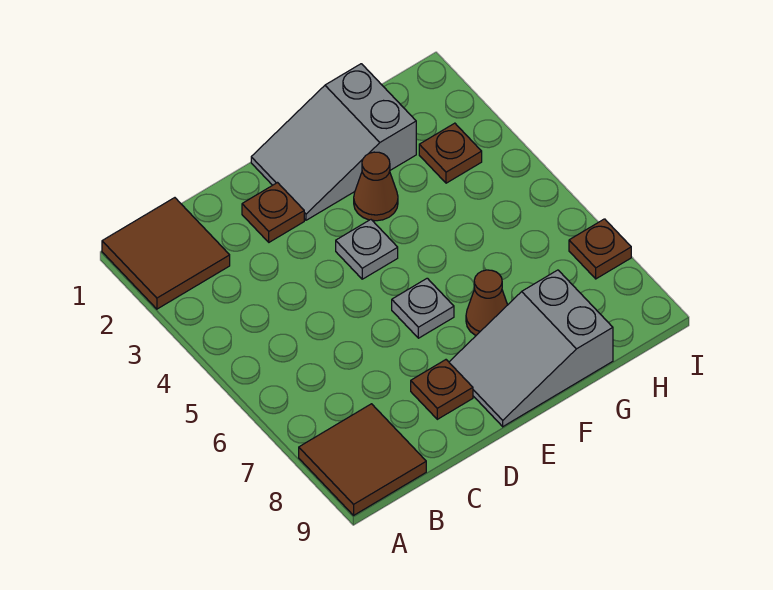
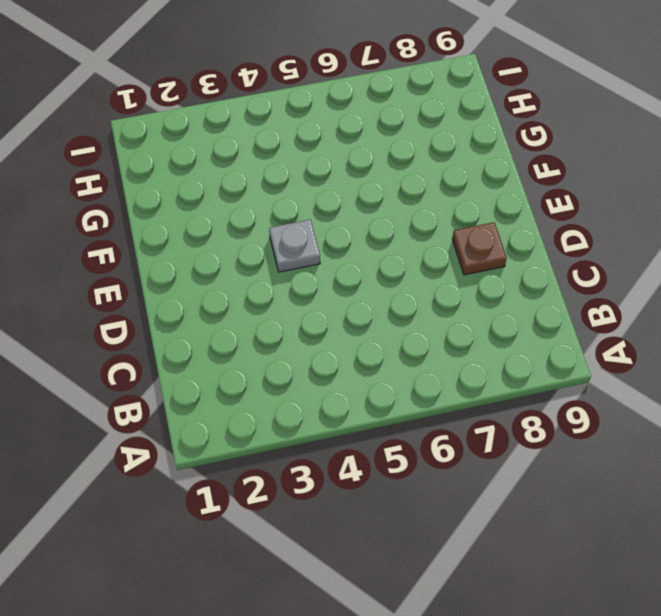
none -> brown 2x2 tile [102,198,230,309]
none -> brown 2x2 tile [299,404,426,515]
none -> brown 1x1 plate [242,183,304,242]

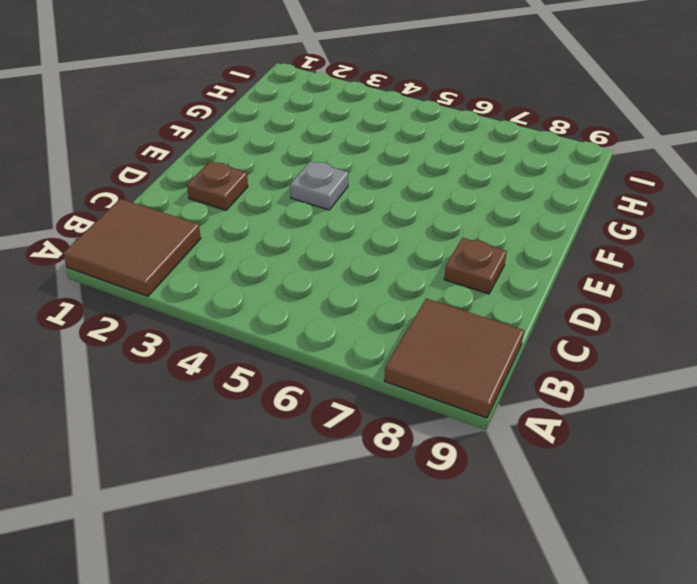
none -> grey 2x3 slope [251,64,416,220]
none -> grey 1x1 plate [392,278,454,338]
none -> grey 2x3 slope [449,270,613,427]

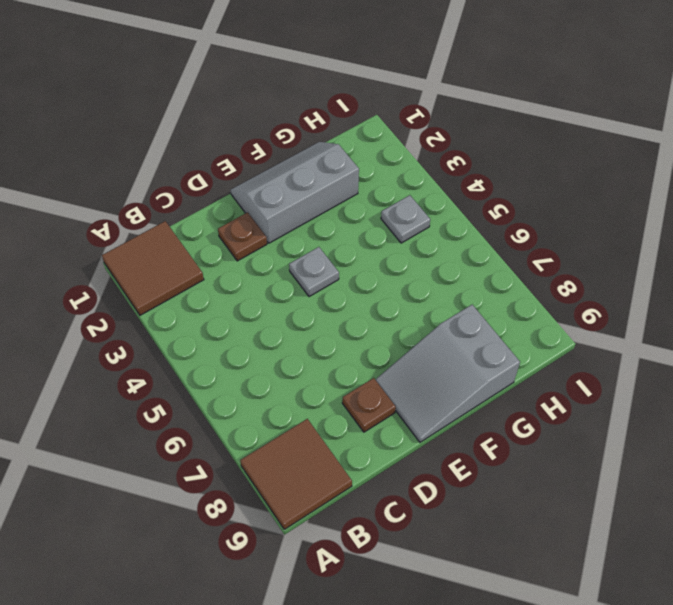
grey 2x3 slope [231,142,359,243] -> grey 2x3 slope turned to [251,64,416,220]
grey 1x1 plate [381,195,430,243] -> grey 1x1 plate moved to [392,278,454,338]
none -> brown 1x1 cone [354,152,398,221]
none -> brown 1x1 cone [466,270,507,336]
none -> brown 1x1 plate [419,123,482,183]

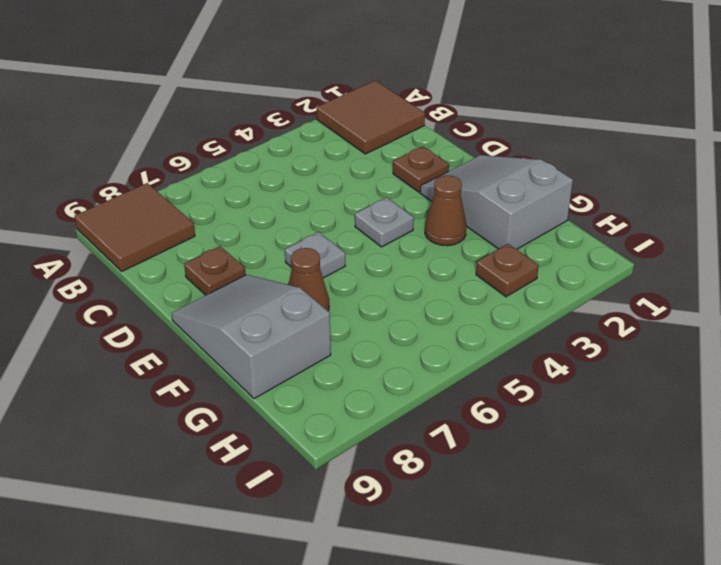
none -> brown 1x1 plate [569,219,631,279]

